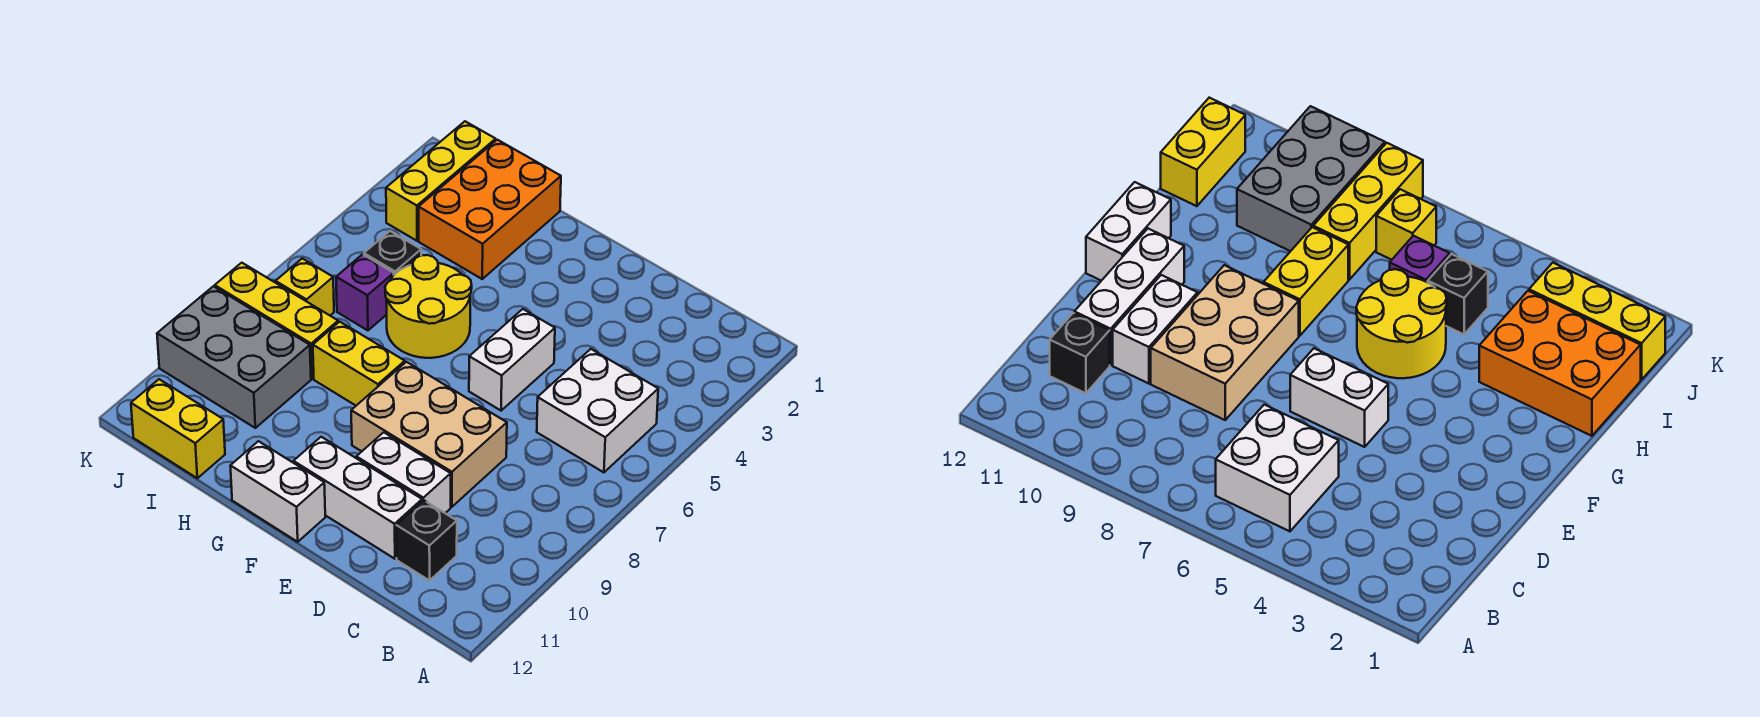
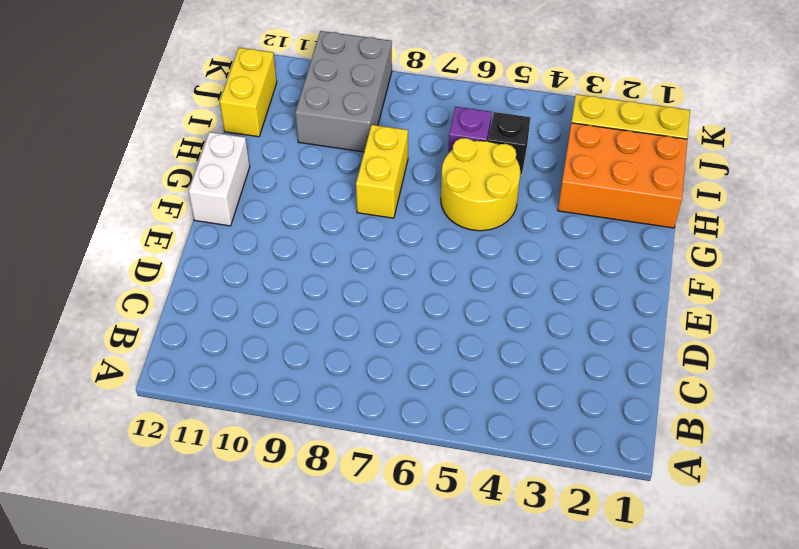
none -> white 2x2 brick [537,349,658,472]
none -> black 1x1 brick [396,500,457,581]
none -> tan 2x3 brick [351,362,507,507]

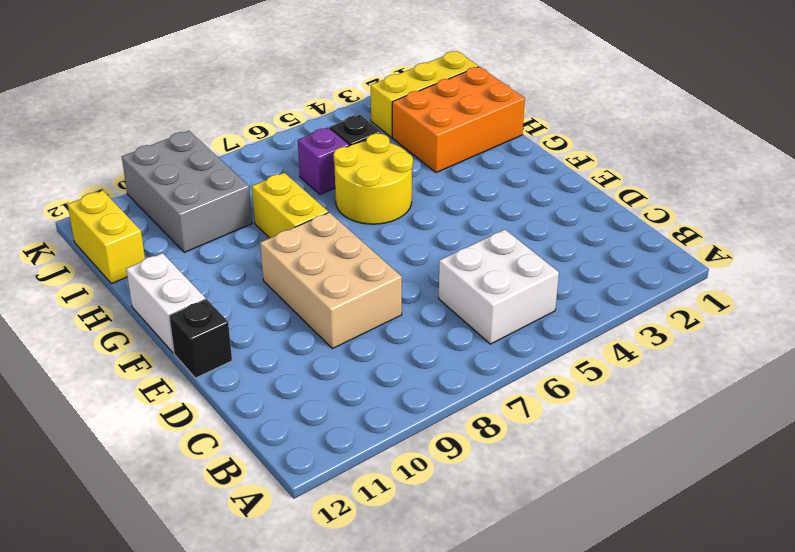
black 1x1 brick [169,299,232,378] -> black 1x1 brick moved to [396,500,457,581]
none -> white 1x2 brick [356,432,451,513]
none -> white 1x3 brick [294,437,422,559]
none -> white 1x2 brick [469,309,555,411]

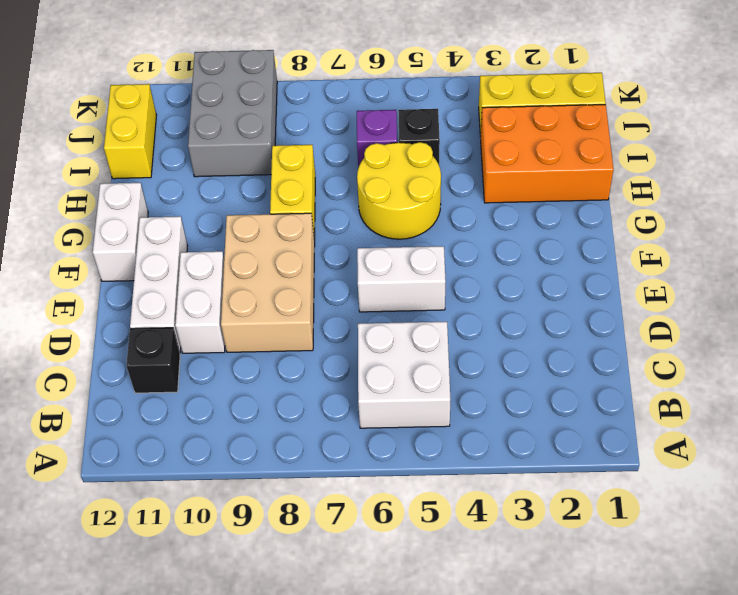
none -> yellow 1x3 brick [215,263,338,379]
none -> yellow 1x1 brick [276,259,334,315]

